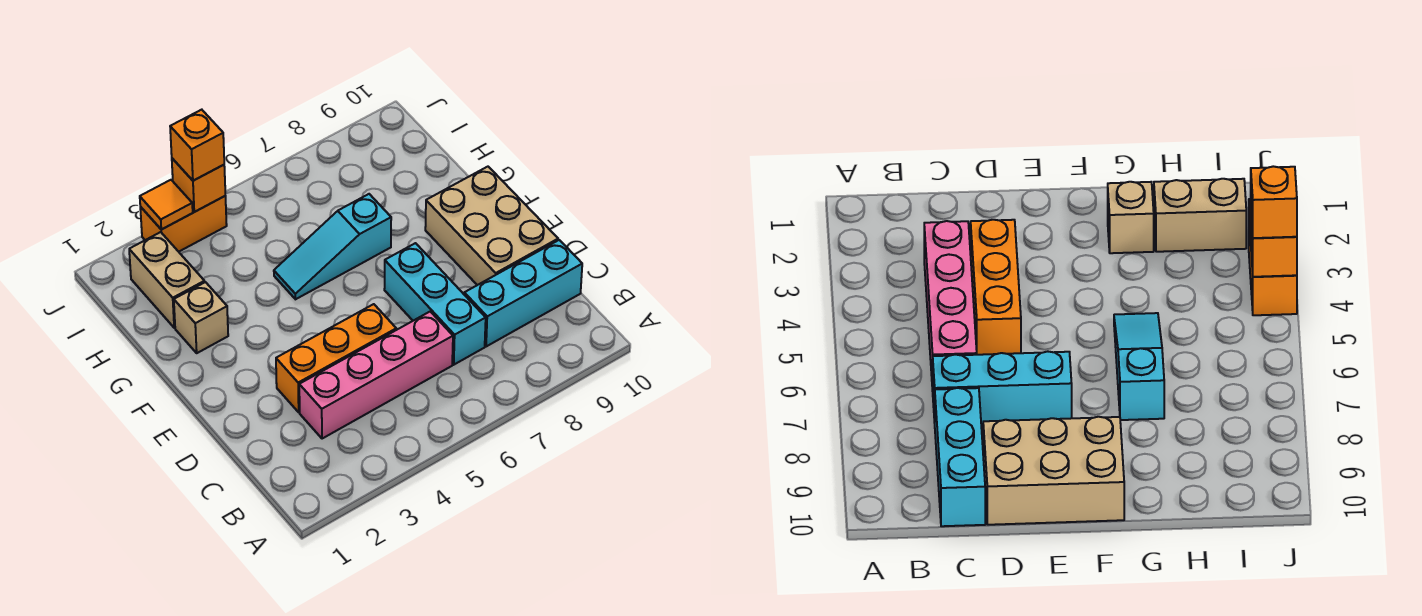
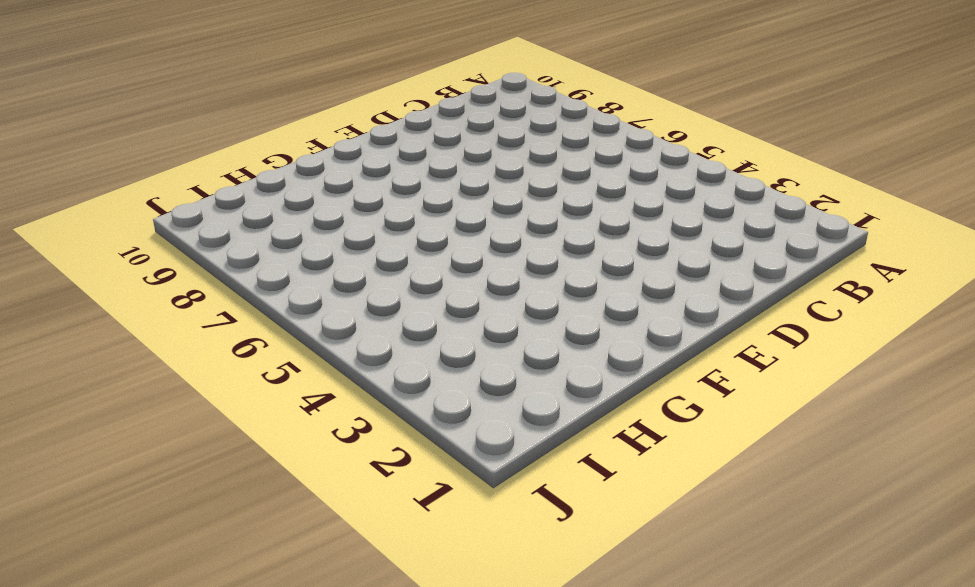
none -> pink 1x4 brick [299,312,453,439]
none -> cyan 1x3 brick [384,243,486,365]
none -> cyan 1x3 brick [464,240,582,347]

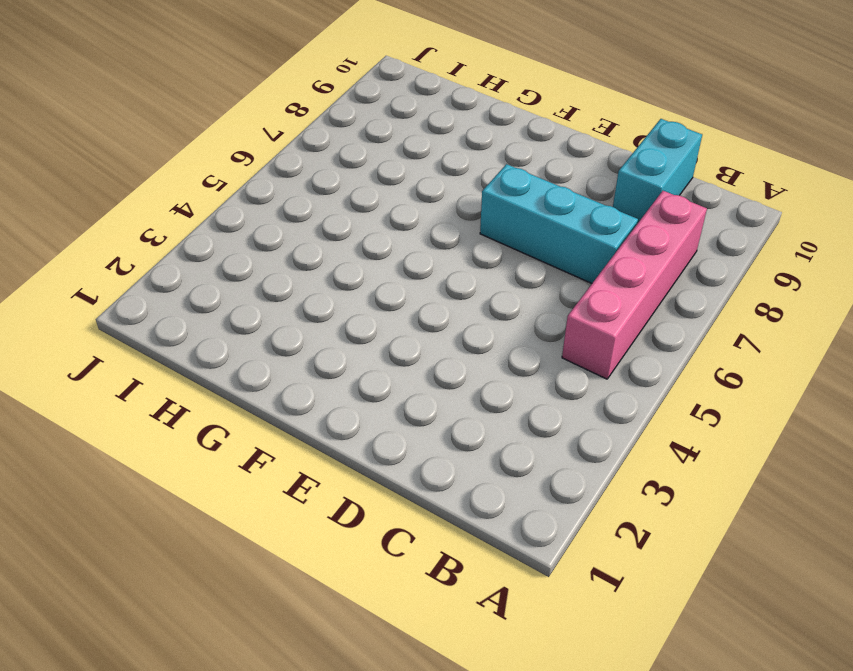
pink 1x4 brick [562,191,707,379] -> pink 1x4 brick moved to [299,312,453,439]
cyan 1x2 brick [613,119,702,224] -> cyan 1x3 brick [464,240,582,347]
none -> orange 1x3 brick [276,304,396,412]
none -> tan 2x3 brick [425,167,558,285]
none -> tan 1x1 brick [174,282,228,353]

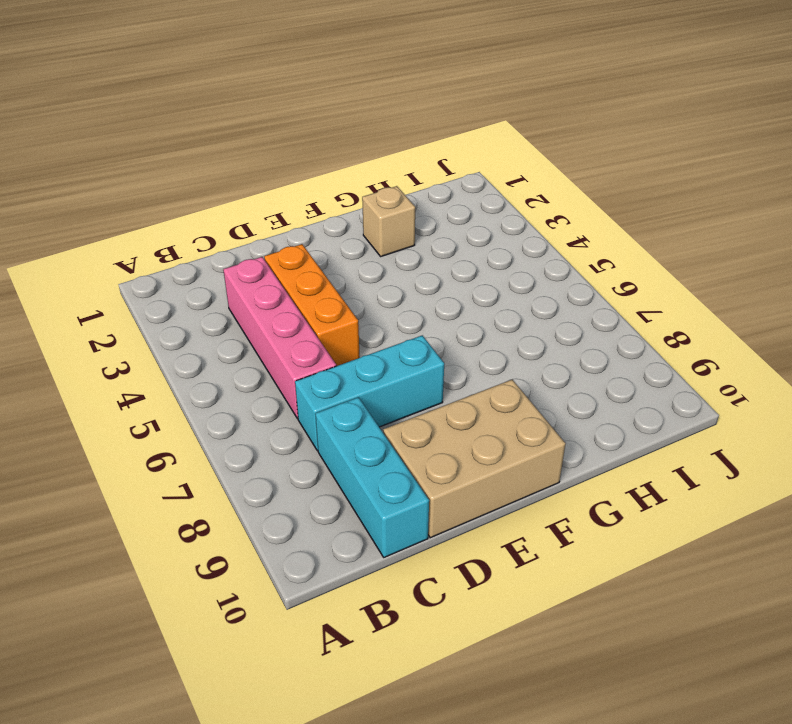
none -> cyan 1x3 slope [274,194,391,299]
none -> tan 1x2 brick [129,232,205,328]
none -> orange 1x2 brick [140,196,227,252]

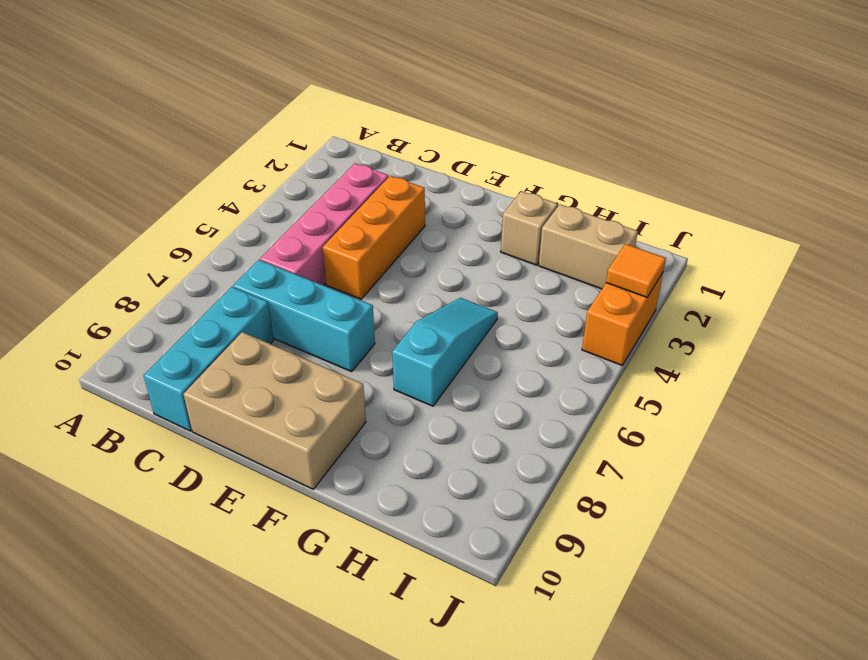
none -> orange 1x1 brick [172,158,225,212]
none -> orange 1x1 brick [170,110,224,181]

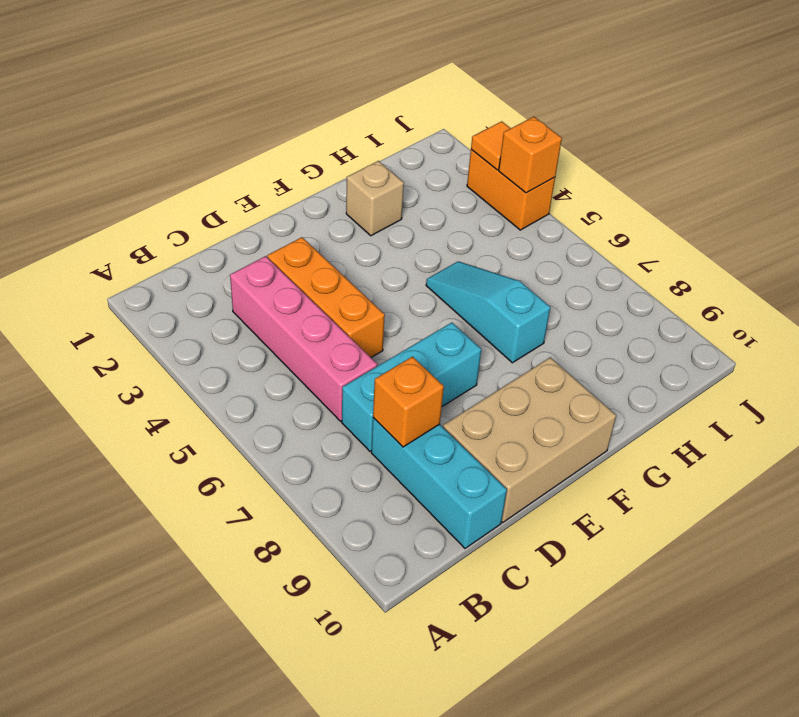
orange 1x1 brick [373,357,444,447] -> orange 1x1 brick moved to [170,110,224,181]
none -> tan 1x2 brick [129,232,205,328]

